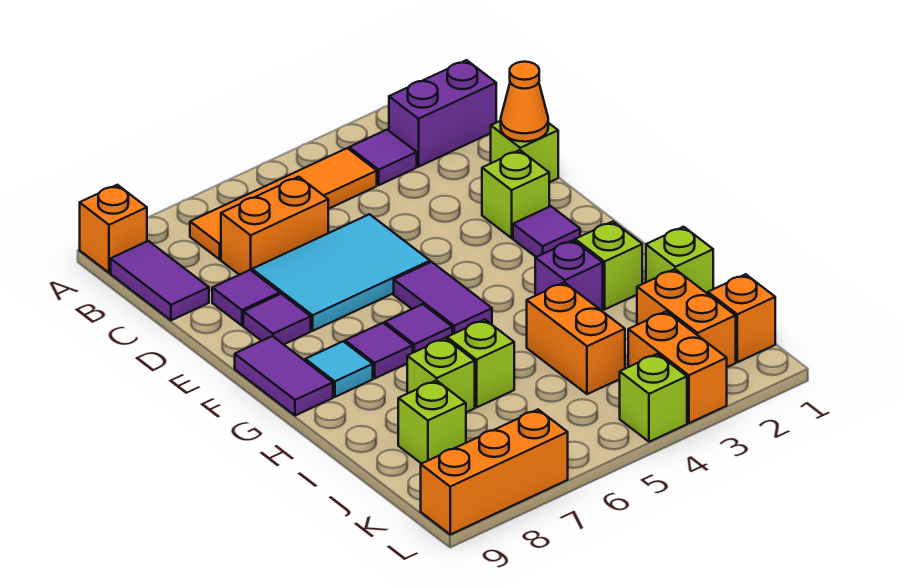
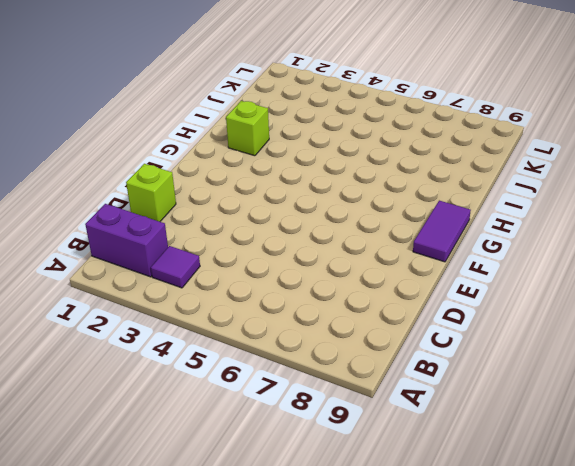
none -> orange 1x1 brick [80,185,147,273]
none -> orange 1x4 tile [190,148,377,259]
none -> purple 1x2 tile [111,241,209,320]
none -> orange 1x2 brick [221,177,328,275]

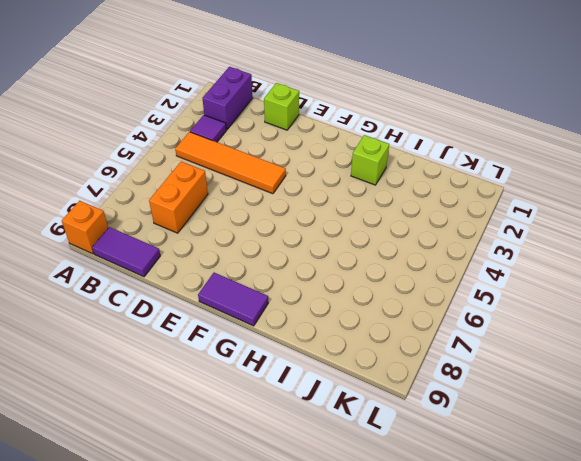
orange 1x4 tile [175,132,286,194] -> orange 1x4 tile turned to [190,148,377,259]
none -> cyan 2x3 tile [252,214,430,331]
none -> purple 1x1 tile [212,270,280,326]
none -> lime 1x1 brick [482,150,549,238]
none -> purple 1x1 tile [243,294,311,344]

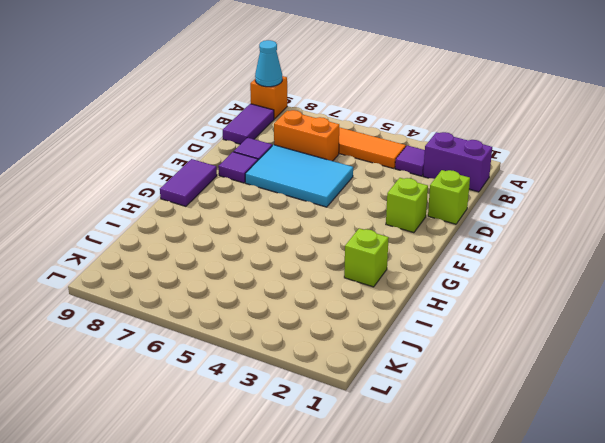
cyan 1x1 cone [255,40,282,87] -> none
none -> purple 1x1 tile [513,206,580,257]
none -> purple 1x2 tile [394,262,492,334]
none -> purple 1x1 tile [385,304,452,353]
none -> purple 1x1 tile [345,323,413,378]

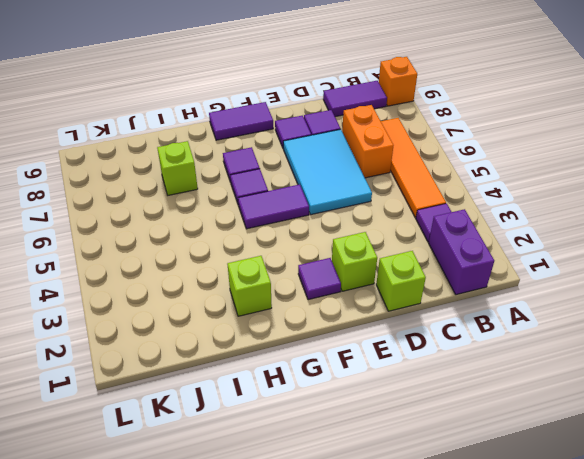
none -> cyan 1x1 tile [305,341,373,397]
none -> purple 1x1 brick [535,240,603,311]
none -> lime 1x1 brick [646,227,713,294]
none -> orange 1x2 brick [527,282,625,394]

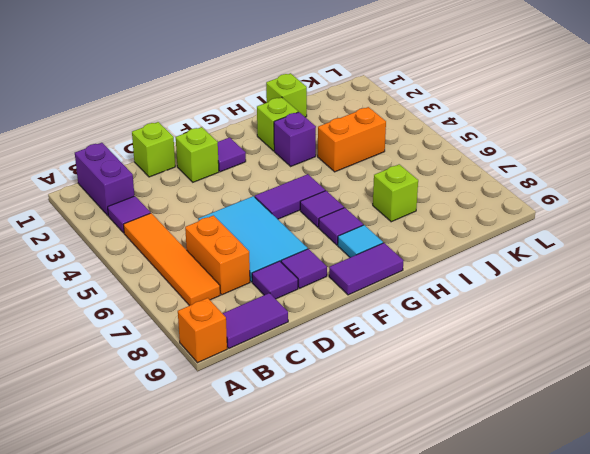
none -> lime 1x1 brick [447,320,514,407]
none -> orange 1x2 brick [637,269,736,367]
none -> lime 1x1 brick [398,380,466,464]
none -> orange 1x1 brick [708,274,775,362]

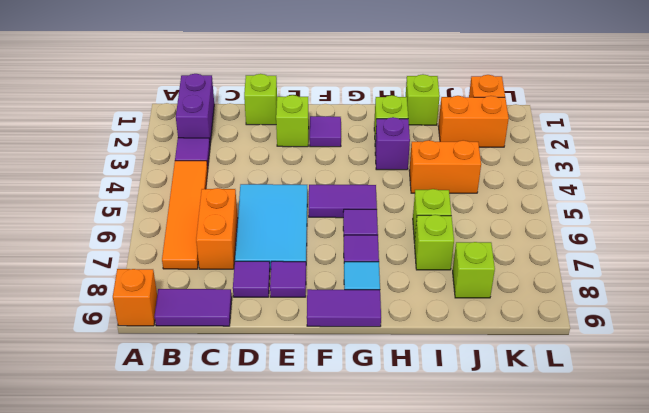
none -> orange 1x2 brick [628,311,727,423]
none -> lime 1x1 brick [620,354,687,442]
none -> orange 1x3 brick [421,410,568,534]
none -> orange 1x1 cone [501,62,548,142]

